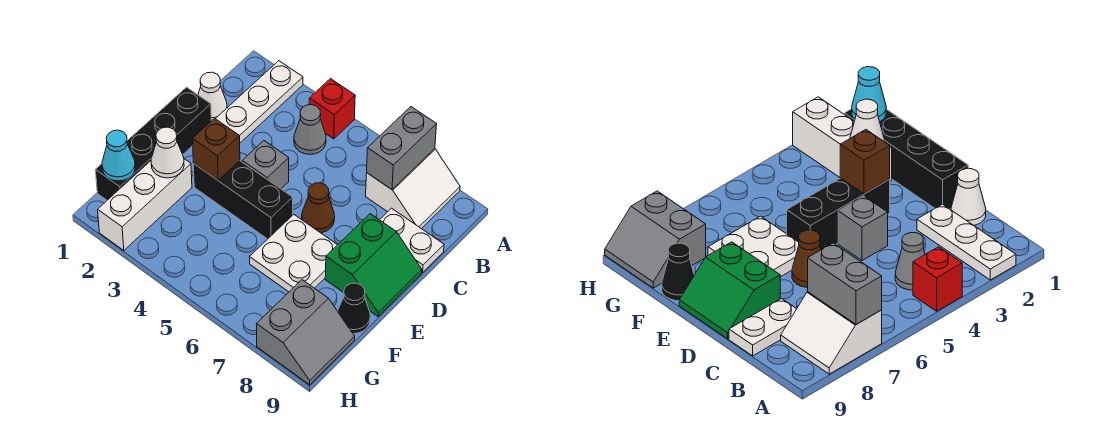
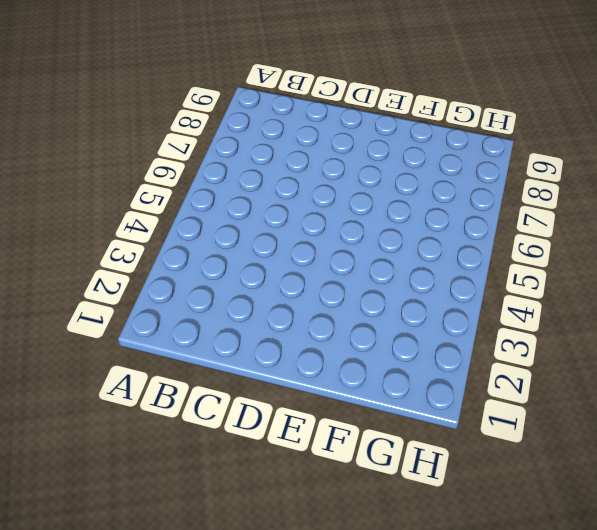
none -> white 1x3 plate [216,61,303,143]
none -> red 1x1 brick [309,79,355,139]
none -> white 2x2 slope [366,149,460,229]

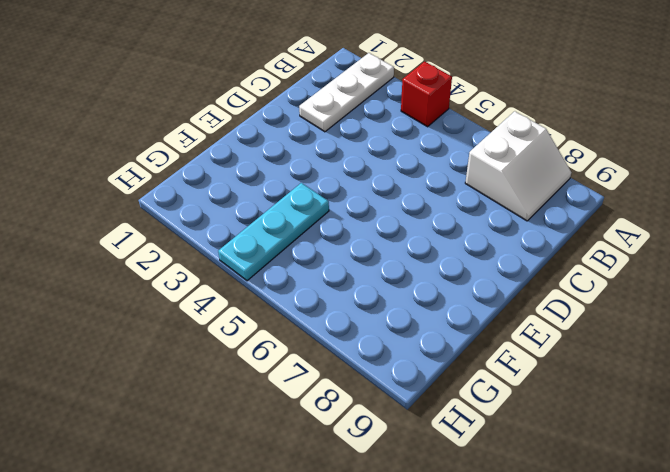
cyan 1x3 plate [218,183,329,281] -> none
none -> grey 1x1 cone [294,105,326,154]
none -> white 1x1 cone [198,72,227,121]
none -> white 1x2 plate [380,208,444,272]

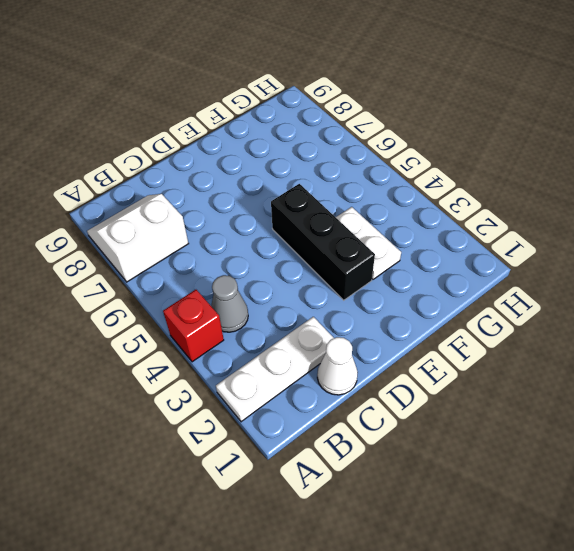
white 1x2 plate [336,207,401,279] -> white 1x2 plate moved to [380,208,444,272]
none -> black 1x4 brick [96,87,211,200]
none -> grey 1x1 brick [242,141,289,189]
none -> brown 1x1 cone [302,183,335,233]

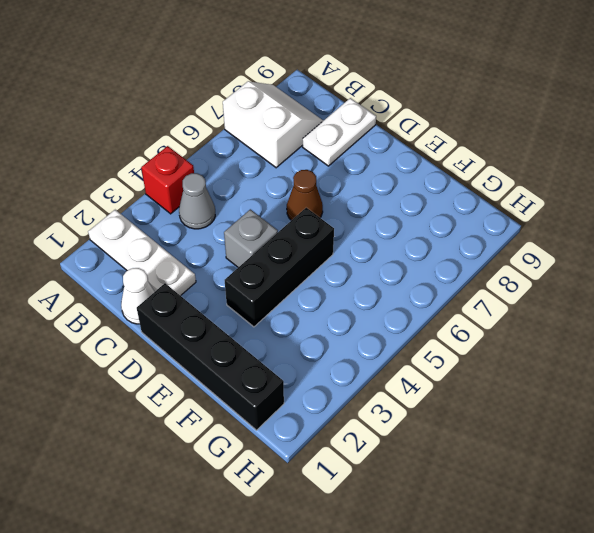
none -> green 2x2 slope [325,214,422,317]
none -> white 2x2 plate [249,215,337,292]
none -> white 1x3 brick [98,159,192,251]

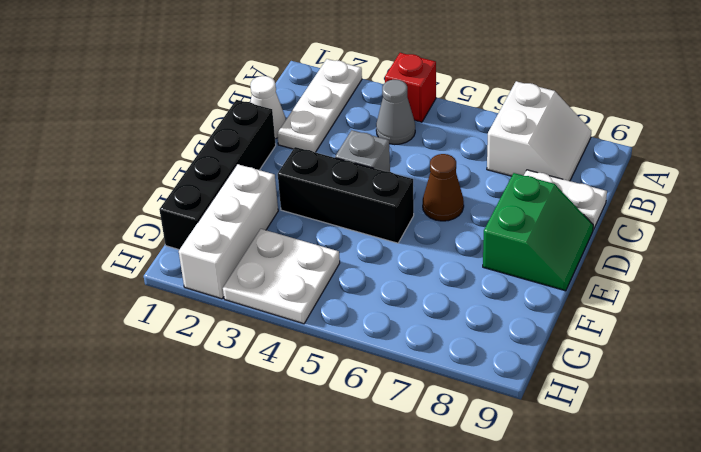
white 2x2 plate [223,229,340,324] -> white 2x2 plate moved to [249,215,337,292]
none -> black 1x1 cone [338,283,370,333]
none -> grey 2x2 slope [257,280,355,385]
none -> grey 1x2 brick [367,107,437,189]

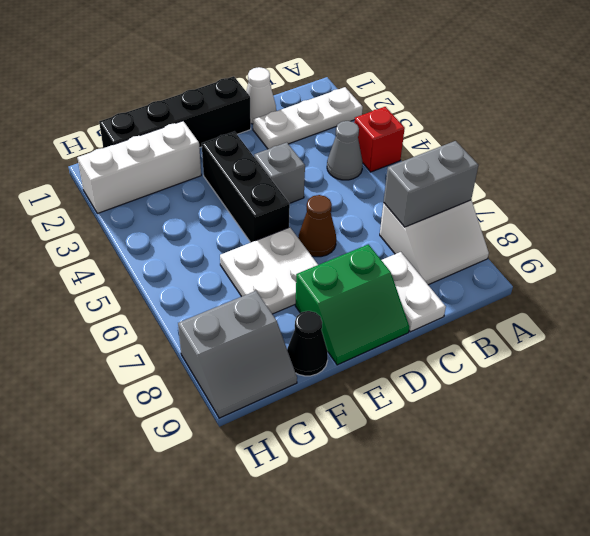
none -> brown 1x1 brick [193,118,240,180]
none -> white 1x1 cone [151,127,184,178]
none -> cyan 1x1 cone [102,130,135,181]

